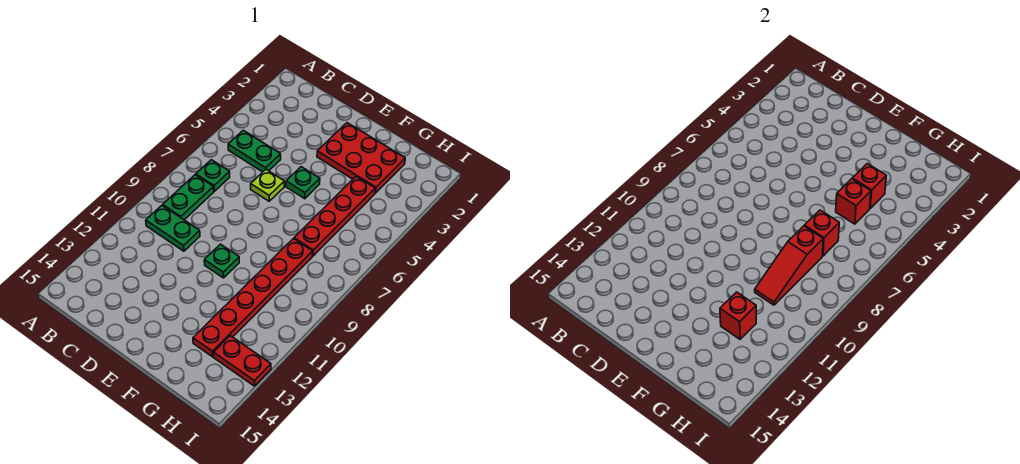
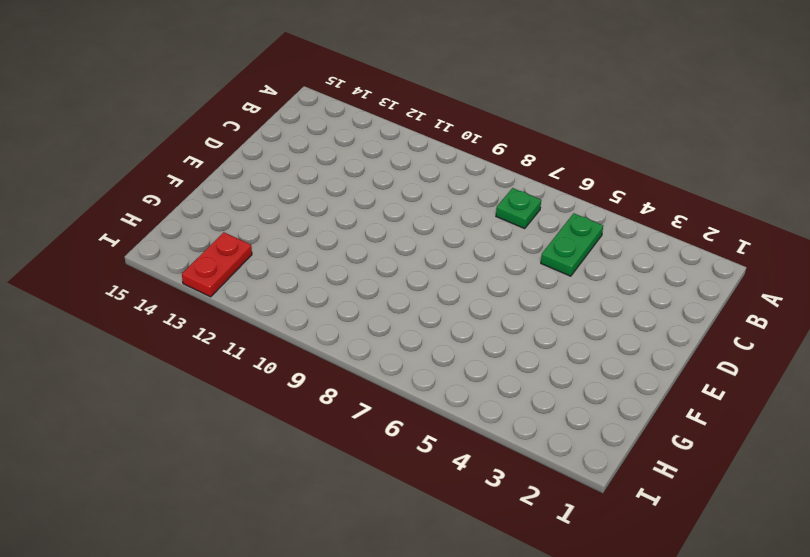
none -> green 1x2 plate [163,175,214,220]
none -> green 1x2 plate [146,205,200,251]
none -> lime 1x1 plate [251,170,284,201]

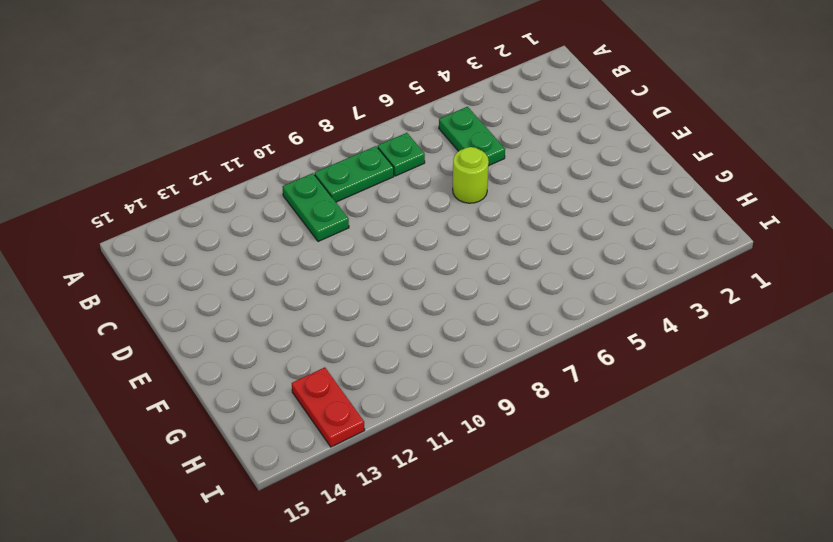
lime 1x1 round brick [453,147,489,203] -> lime 1x1 plate [251,170,284,201]
none -> red 2x3 plate [317,123,405,193]
none -> green 1x1 plate [286,167,320,199]
none -> green 1x1 plate [204,244,239,278]

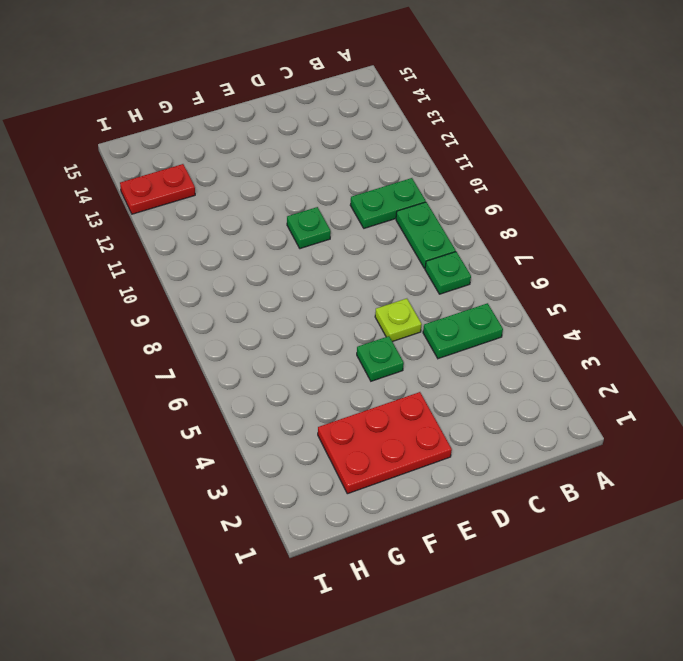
none -> red 1x4 plate [294,176,375,256]
none -> red 1x6 plate [193,239,313,357]
none -> red 1x1 brick [852,164,886,208]

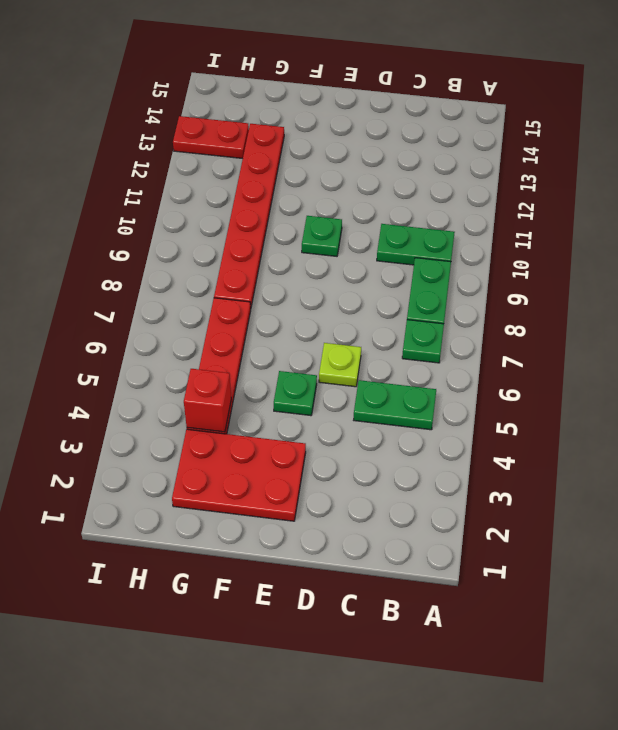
none -> red 1x1 brick [836,179,871,224]
none -> red 1x1 brick [805,210,839,256]
none -> red 1x3 slope [755,226,823,305]

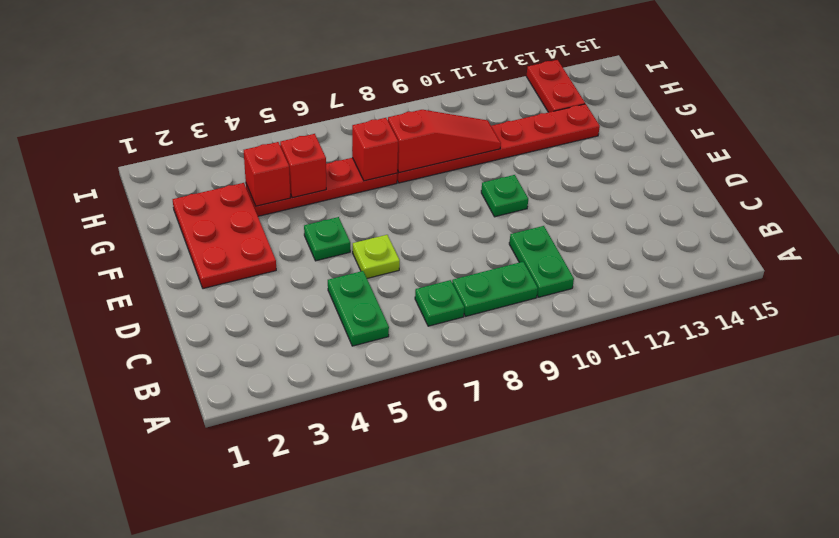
none -> red 1x1 brick [720,292,756,339]

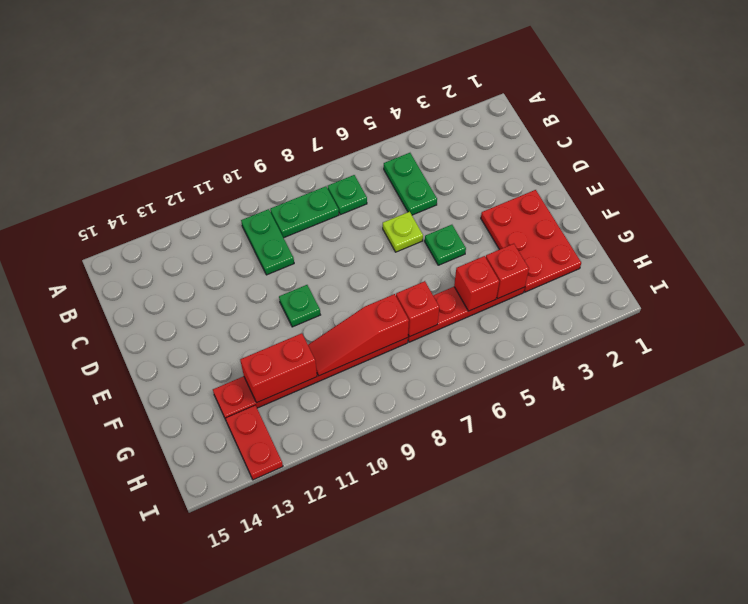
red 1x2 brick [240,333,317,403] -> red 1x1 brick [720,292,756,339]

